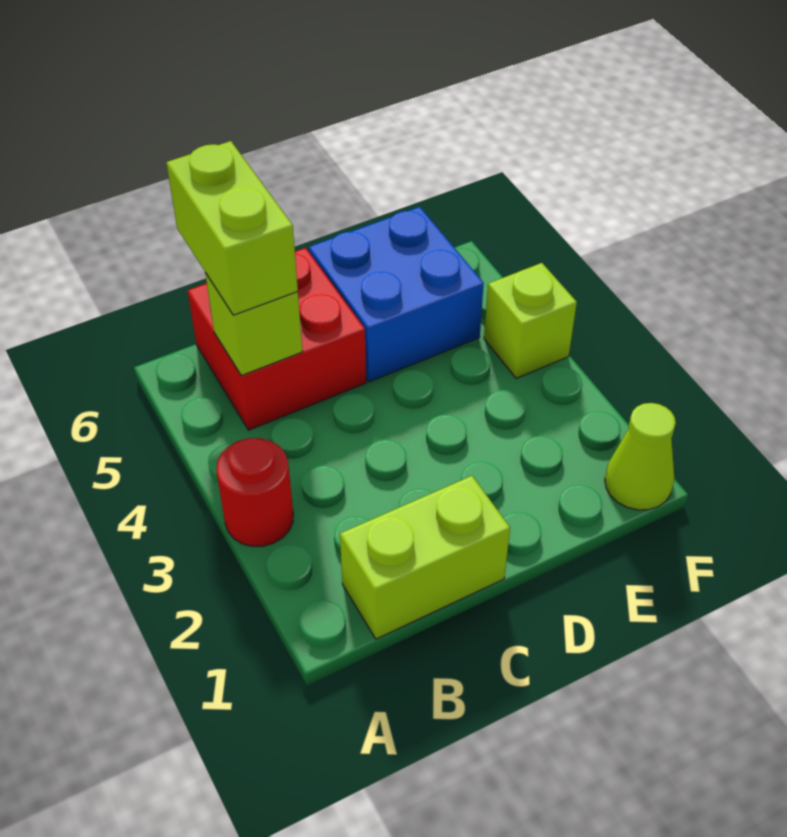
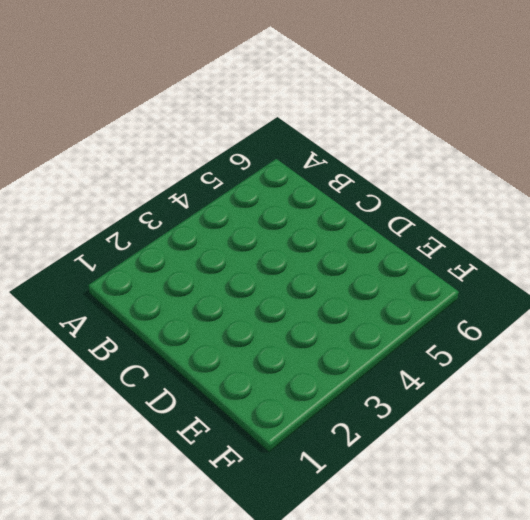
none -> red 1x1 round brick [216,438,293,546]
none -> lime 1x2 brick [340,476,510,639]

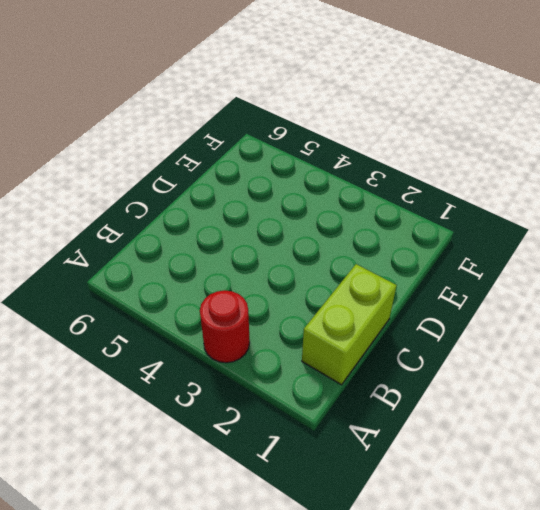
none -> red 2x2 brick [188,248,366,430]
none -> blue 2x2 brick [309,207,484,382]

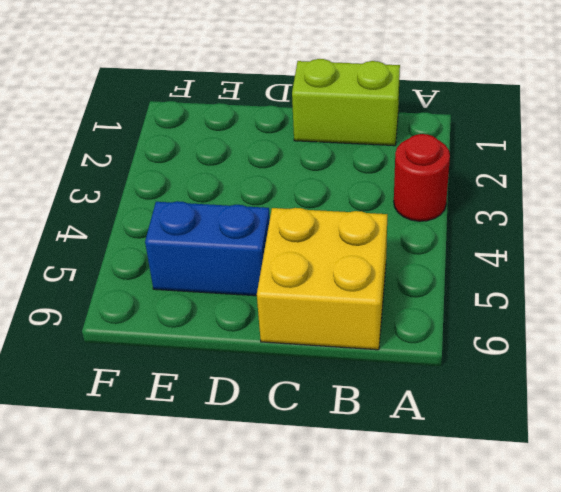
yellow 2x2 brick [257,208,387,350] -> red 2x2 brick [188,248,366,430]
blue 1x2 brick [145,201,270,296] -> blue 2x2 brick [309,207,484,382]
none -> lime 1x1 cone [605,403,676,510]
none -> lime 1x1 brick [484,263,577,378]

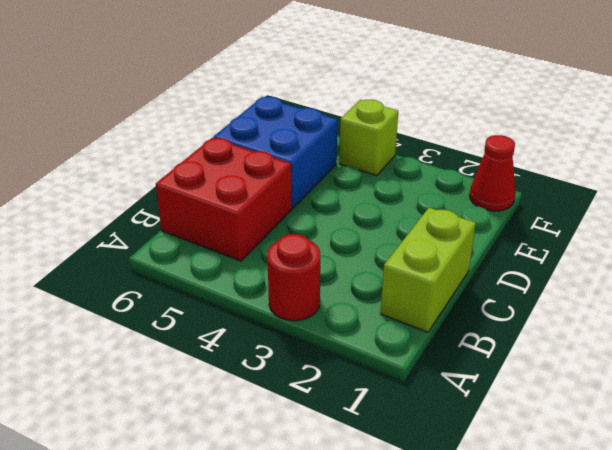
red 1x1 cone [470,135,516,211] -> lime 1x1 cone [605,403,676,510]
none -> lime 1x1 brick [205,273,303,376]
none -> lime 1x2 brick [166,141,298,315]

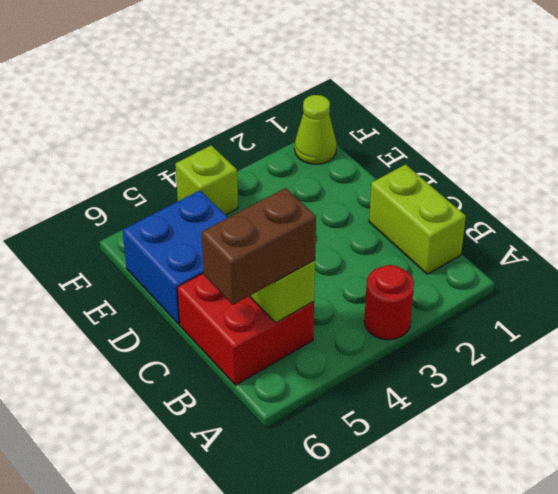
brown 1x2 brick [202,188,316,305] -> lime 1x2 brick [166,141,298,315]

